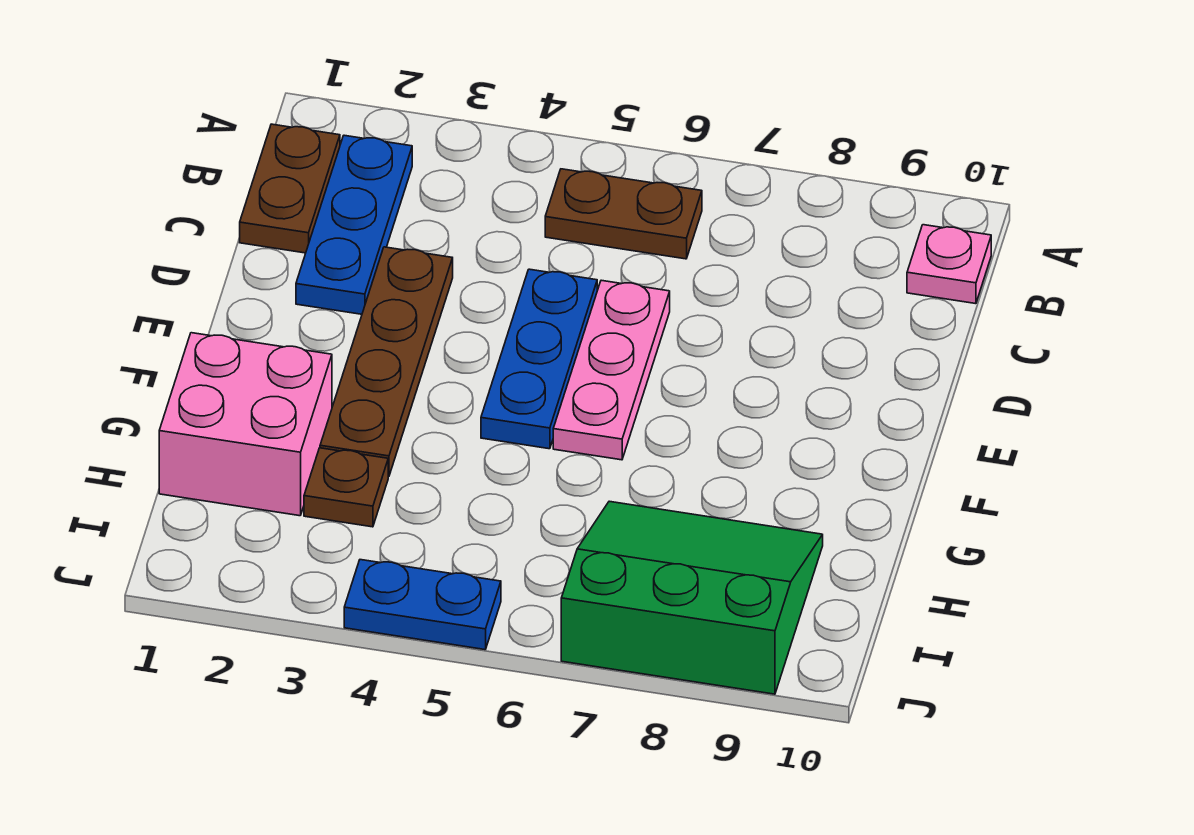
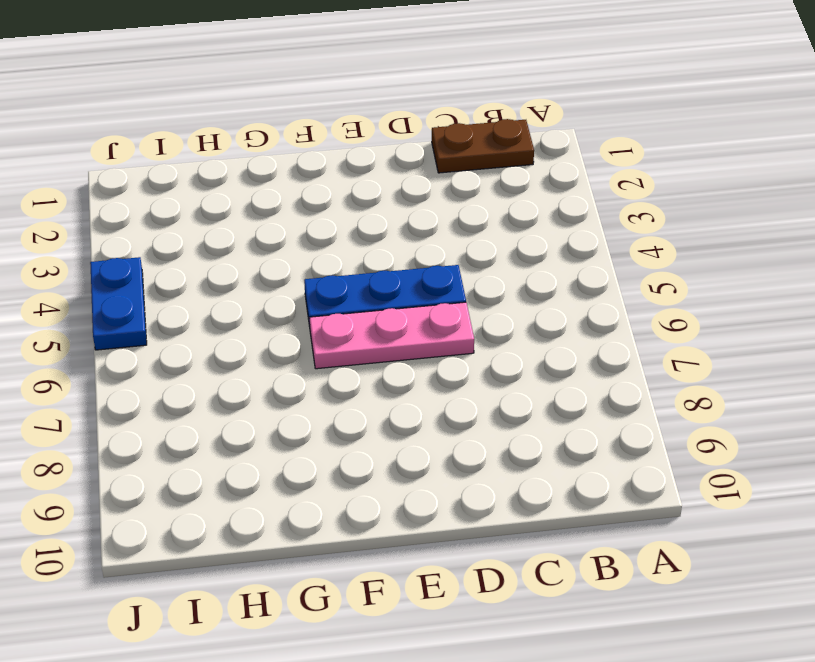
none -> blue 1x3 plate [296,135,412,314]
none -> brown 1x2 plate [545,169,702,259]

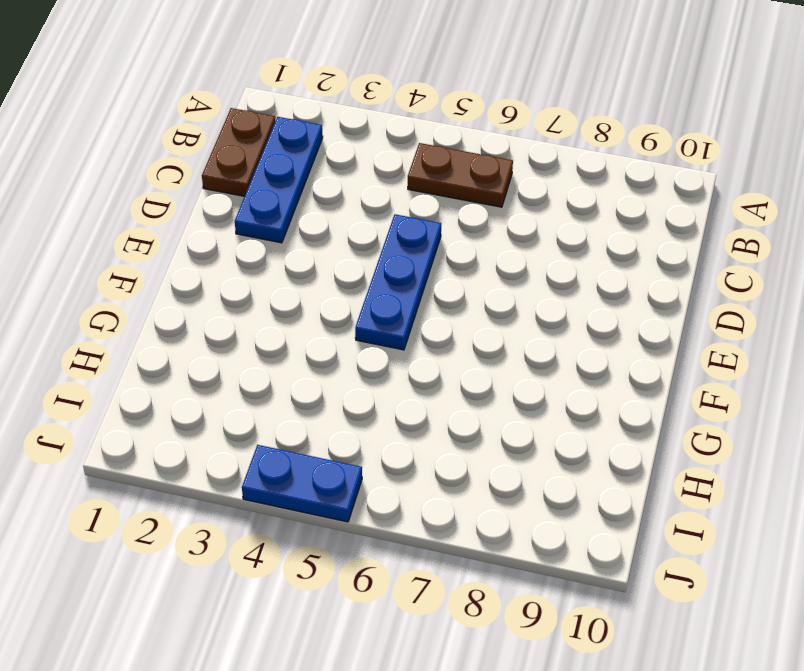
none -> pink 1x1 plate [907,225,991,304]
none -> brown 1x4 plate [320,247,453,477]

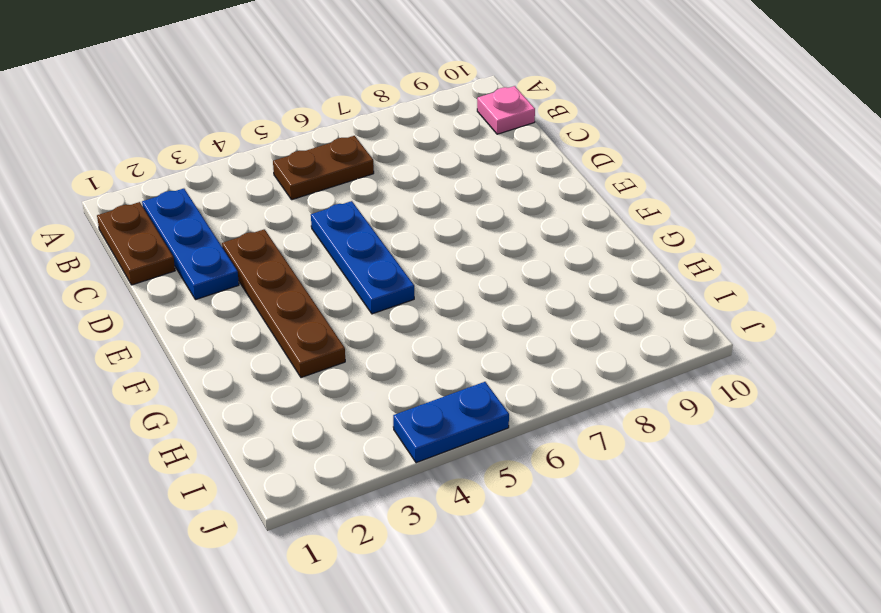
none -> pink 1x3 plate [553,280,670,460]
none -> pink 2x2 brick [159,333,332,516]

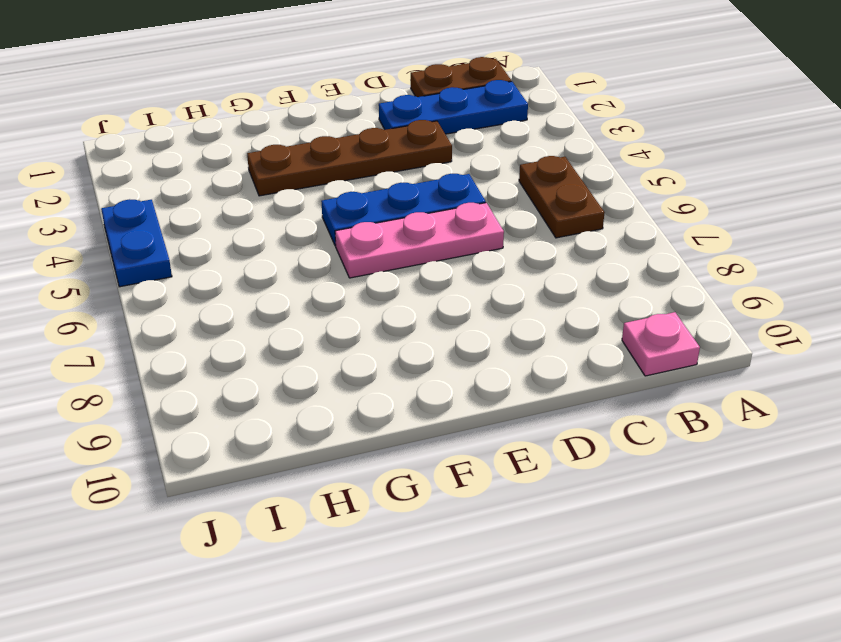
none -> pink 2x2 brick [159,333,332,516]
none -> brown 1x1 plate [304,448,388,527]

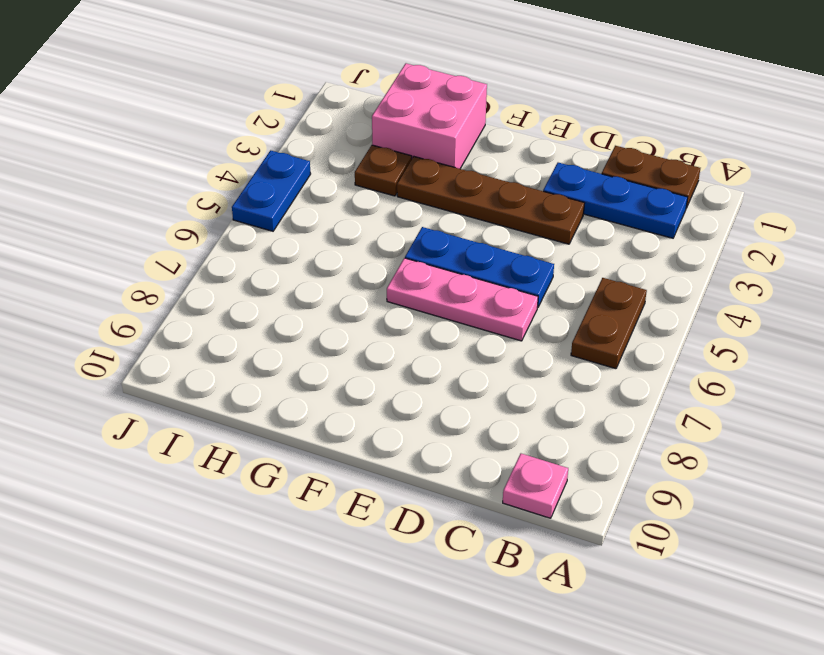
none -> green 3x3 slope [561,501,823,694]

